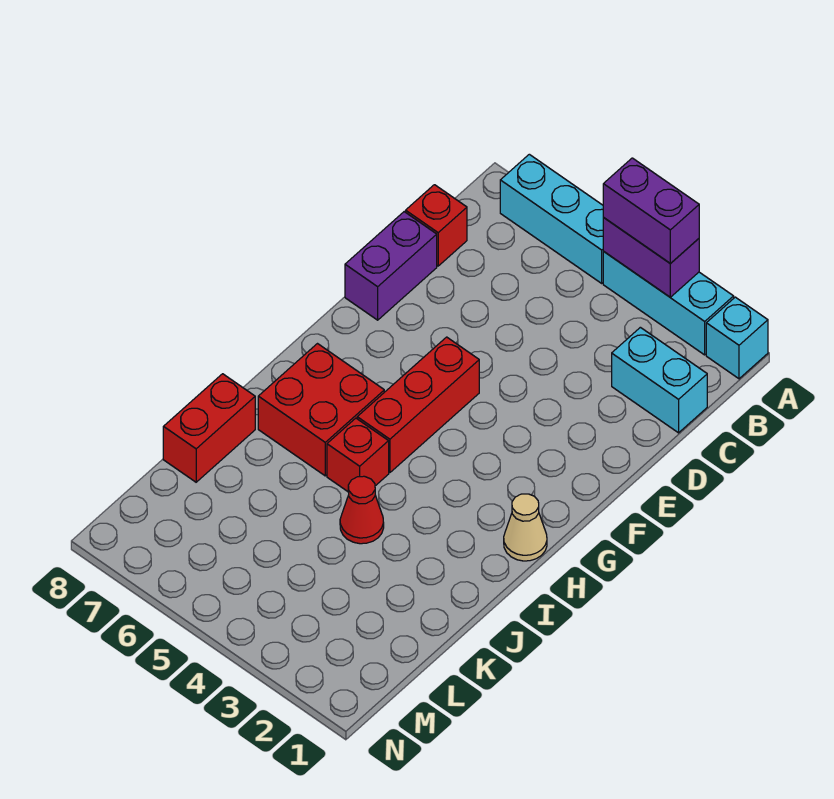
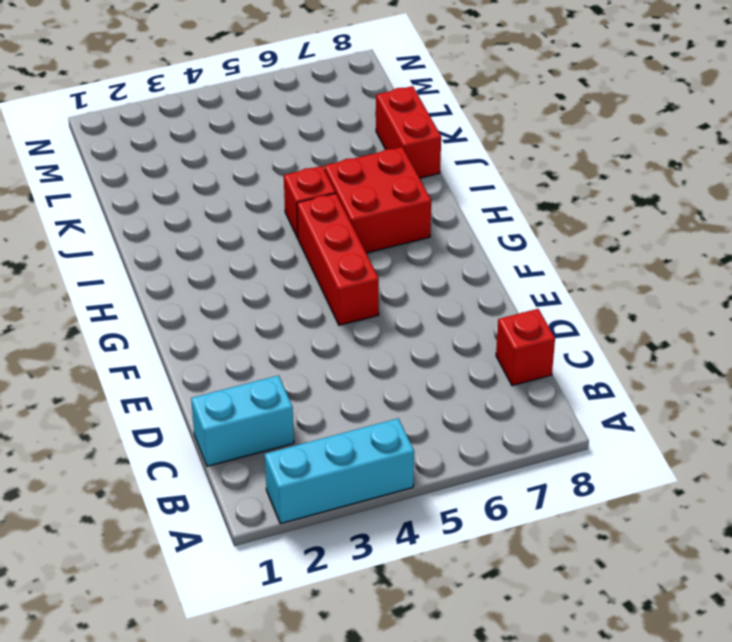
none -> cyan 1x1 brick [706,297,768,379]
none -> cyan 1x3 brick [500,154,604,283]
none -> purple 1x2 brick [345,212,437,320]

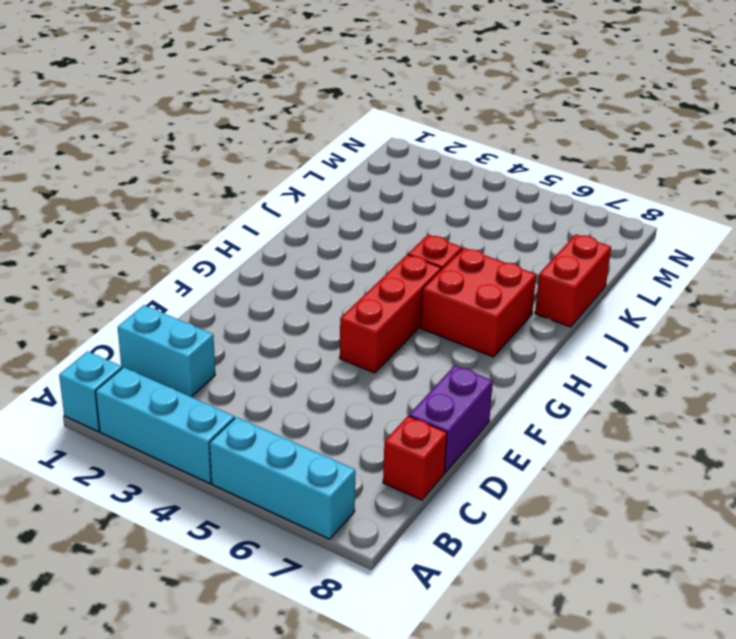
none -> tan 1x1 cone [504,494,547,561]
none -> red 1x1 cone [340,476,384,544]
none -> purple 1x2 brick [603,218,699,297]

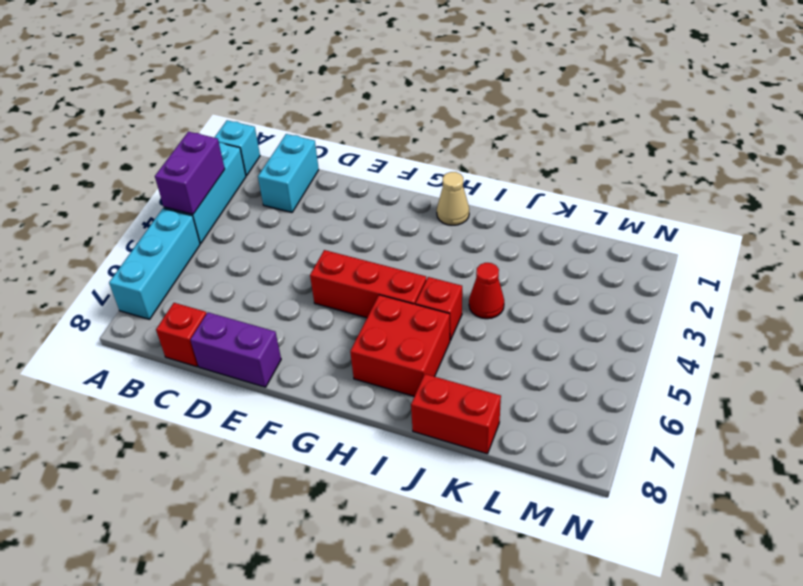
none -> purple 1x2 brick [603,158,699,264]

